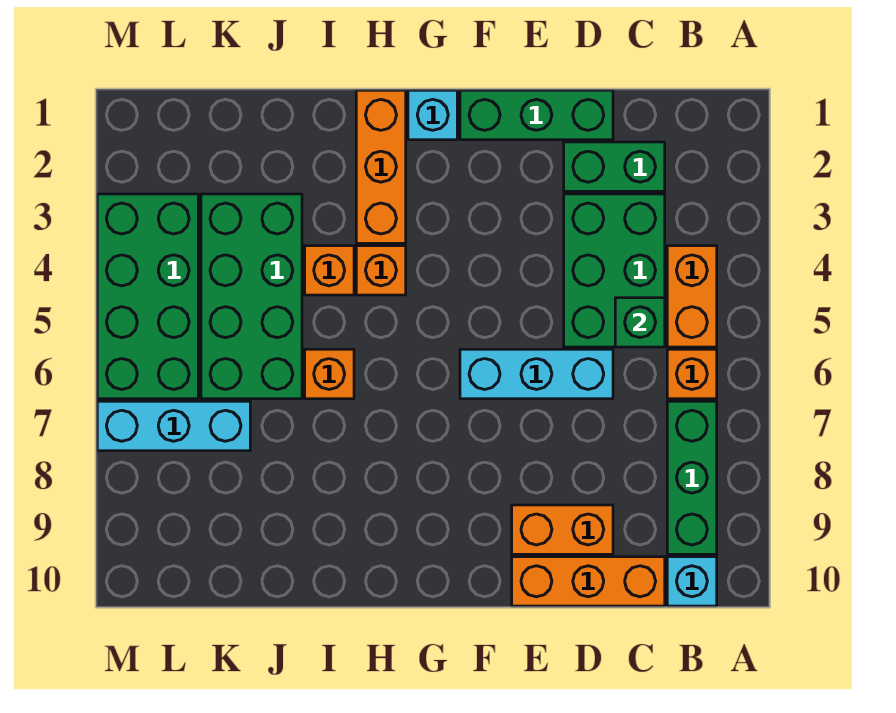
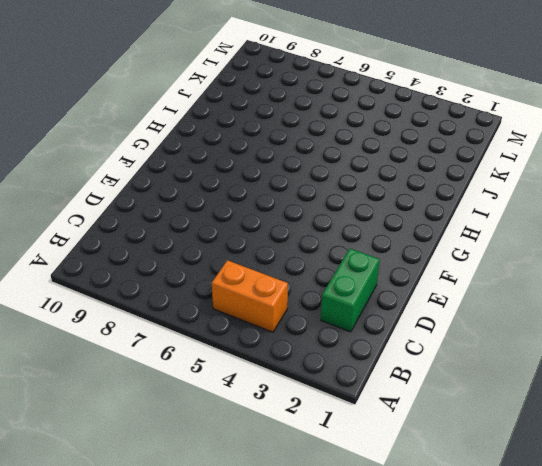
none -> orange 1x1 brick [667,349,717,399]
none -> green 1x3 brick [667,401,717,554]
none -> cyan 1x1 brick [667,557,717,606]

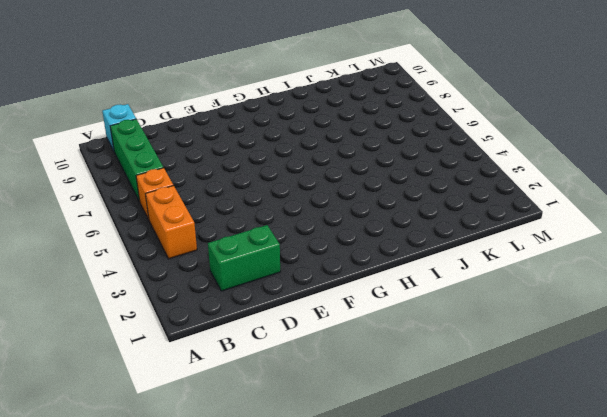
none -> green 2x3 brick [564,194,665,347]
none -> orange 1x3 brick [512,557,665,606]
none -> green 1x3 brick [460,90,613,140]

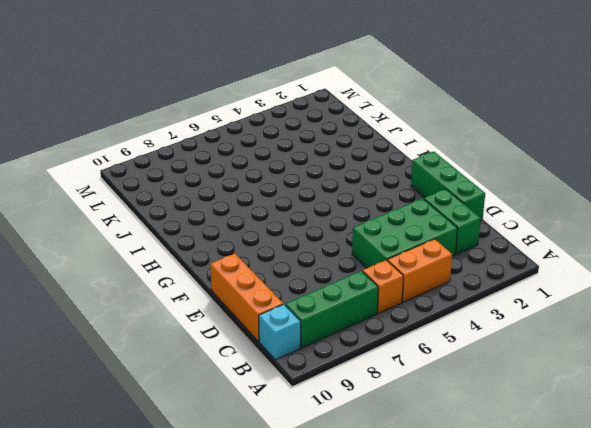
none -> cyan 1x3 brick [460,349,613,399]
none -> orange 1x2 brick [512,505,613,554]
none -> cyan 1x1 brick [408,90,457,140]

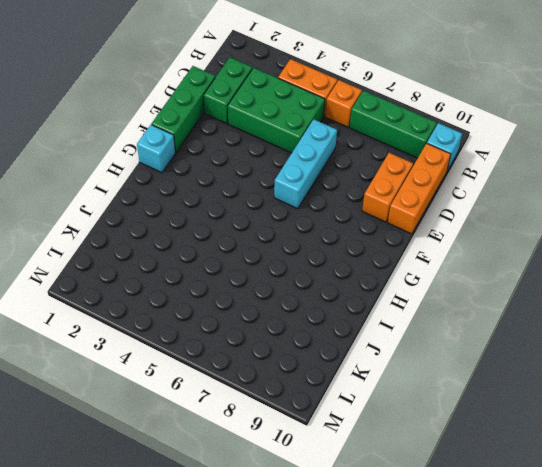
none -> orange 1x3 brick [356,90,406,243]
none -> orange 1x1 brick [356,246,406,295]
none -> orange 1x1 brick [305,246,354,295]

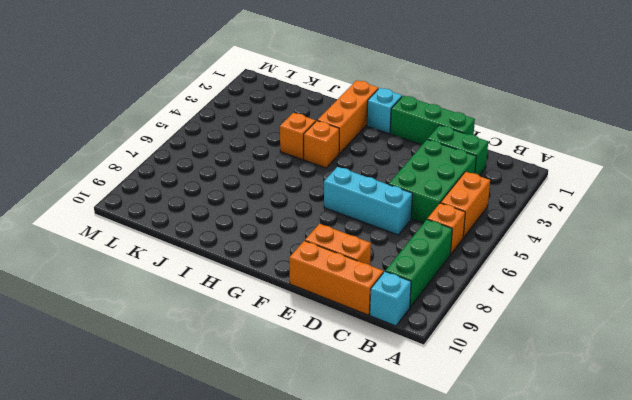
none -> orange 1x1 brick [305,349,354,399]
none -> green 2x4 brick [201,194,302,399]
none -> cyan 1x3 brick [97,401,250,451]

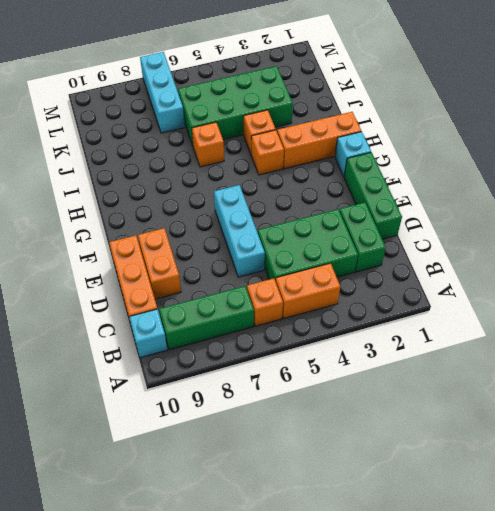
none -> green 2x4 brick [97,194,198,399]
none -> green 1x1 brick [615,298,665,347]

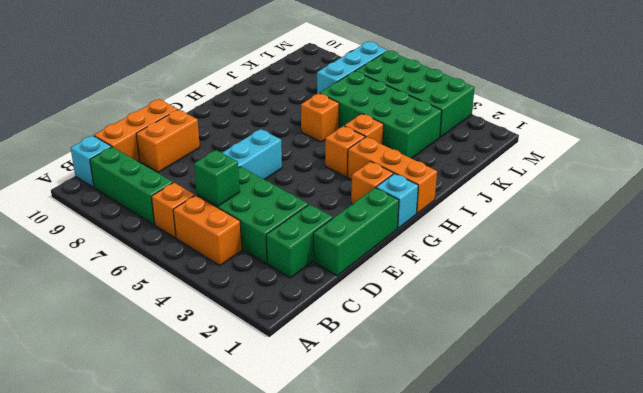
orange 1x1 brick [351,161,393,204] -> none

